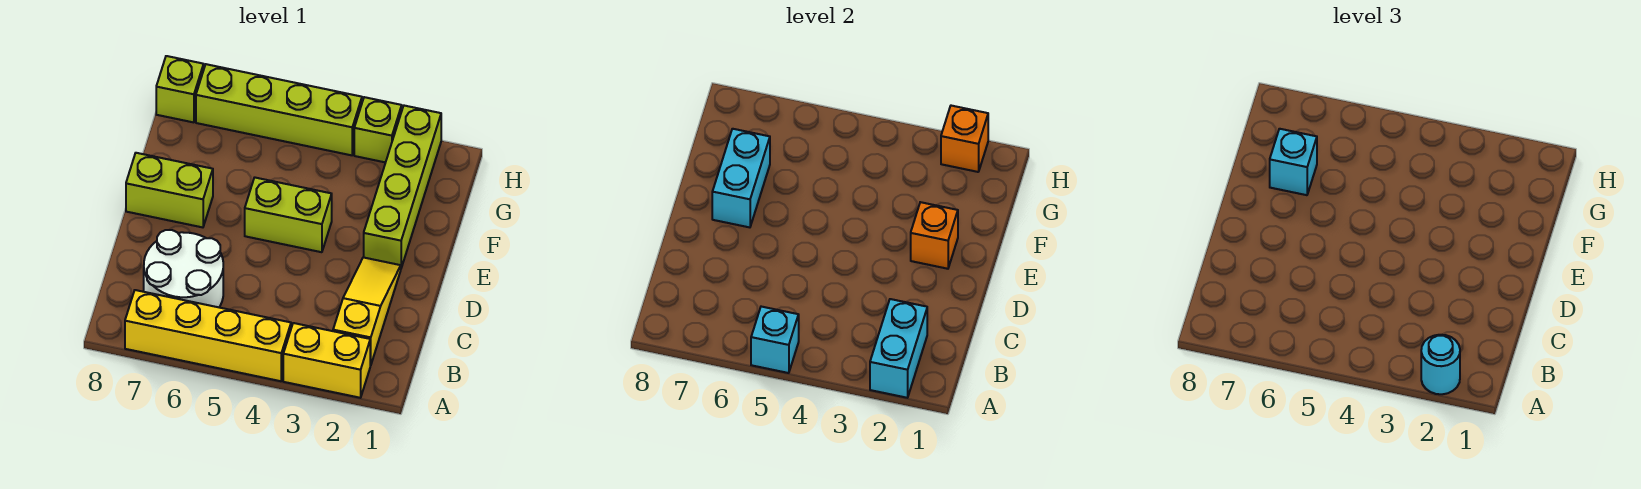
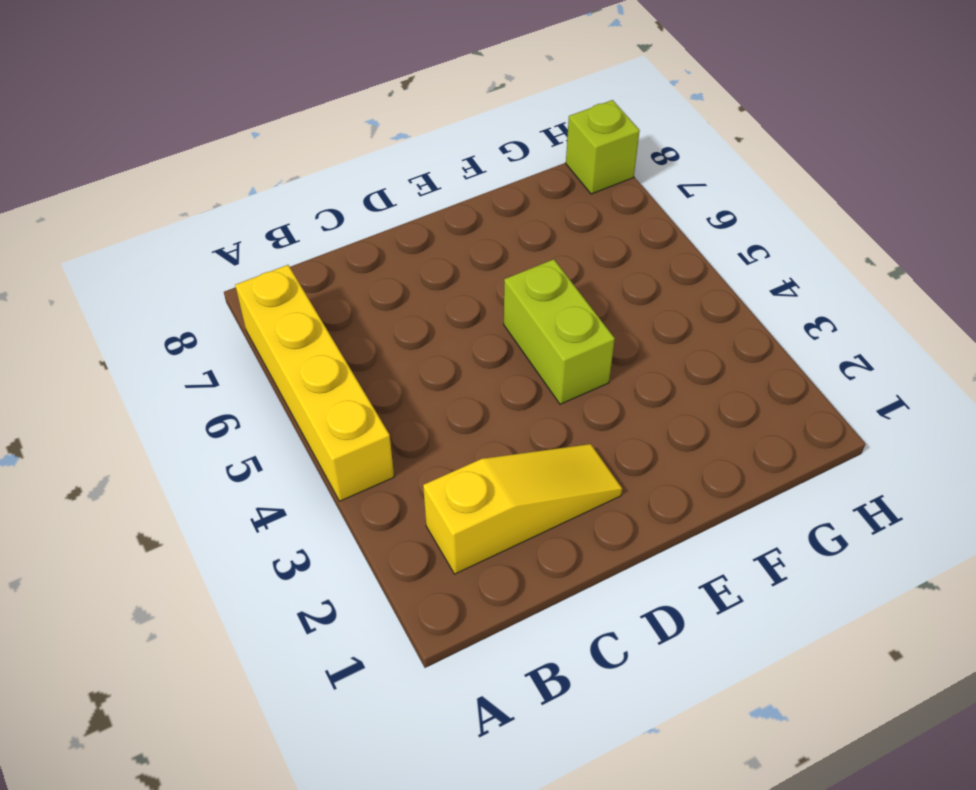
none -> yellow 1x2 brick [283,323,371,398]
none -> white 2x2 round brick [144,230,223,307]
none -> lime 1x4 brick [364,106,441,268]

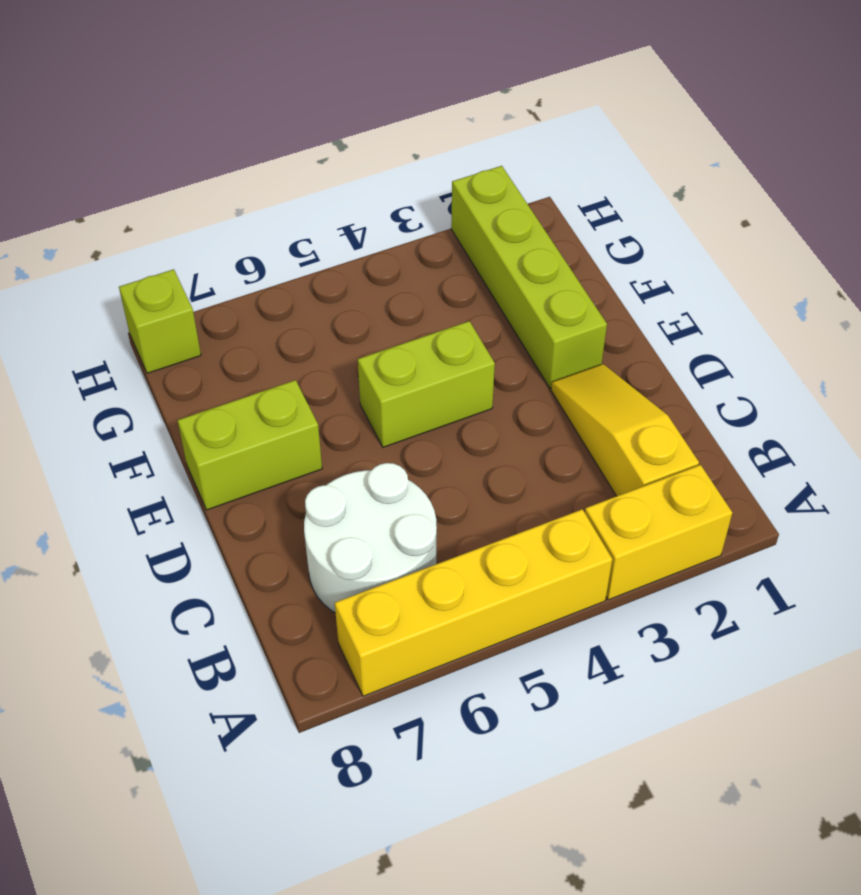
none -> lime 1x1 brick [354,97,402,162]
none -> lime 1x4 brick [196,64,362,155]
none -> cyan 1x2 brick [870,299,927,398]

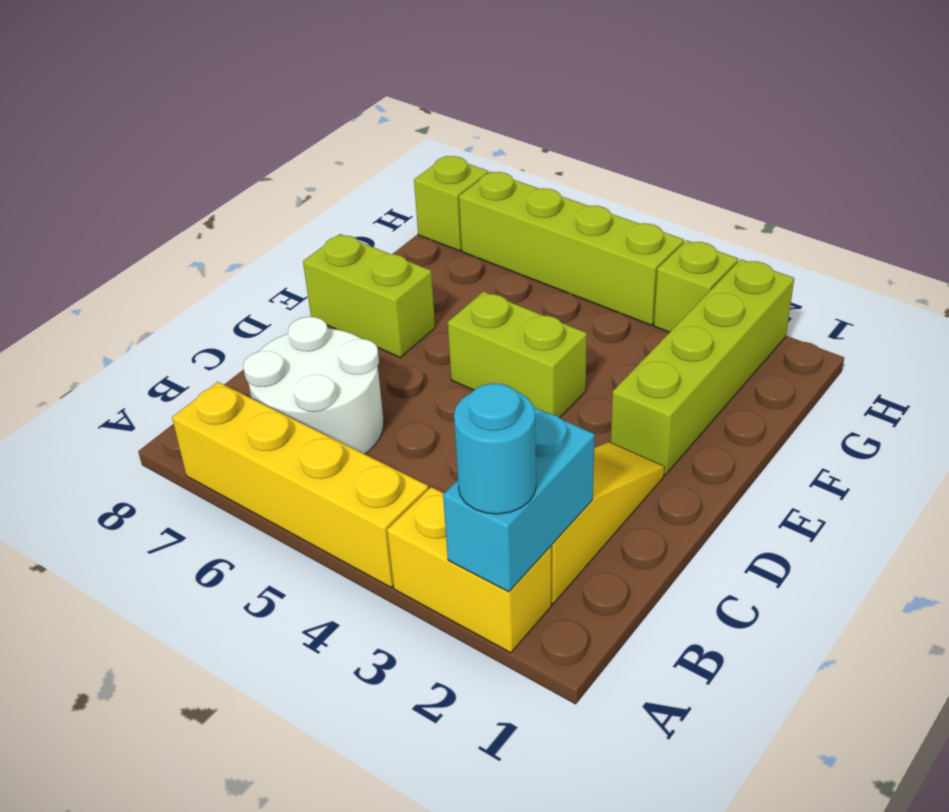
none -> cyan 1x1 brick [751,307,799,373]
none -> orange 1x1 brick [911,202,958,269]
none -> cyan 1x2 brick [712,129,770,227]

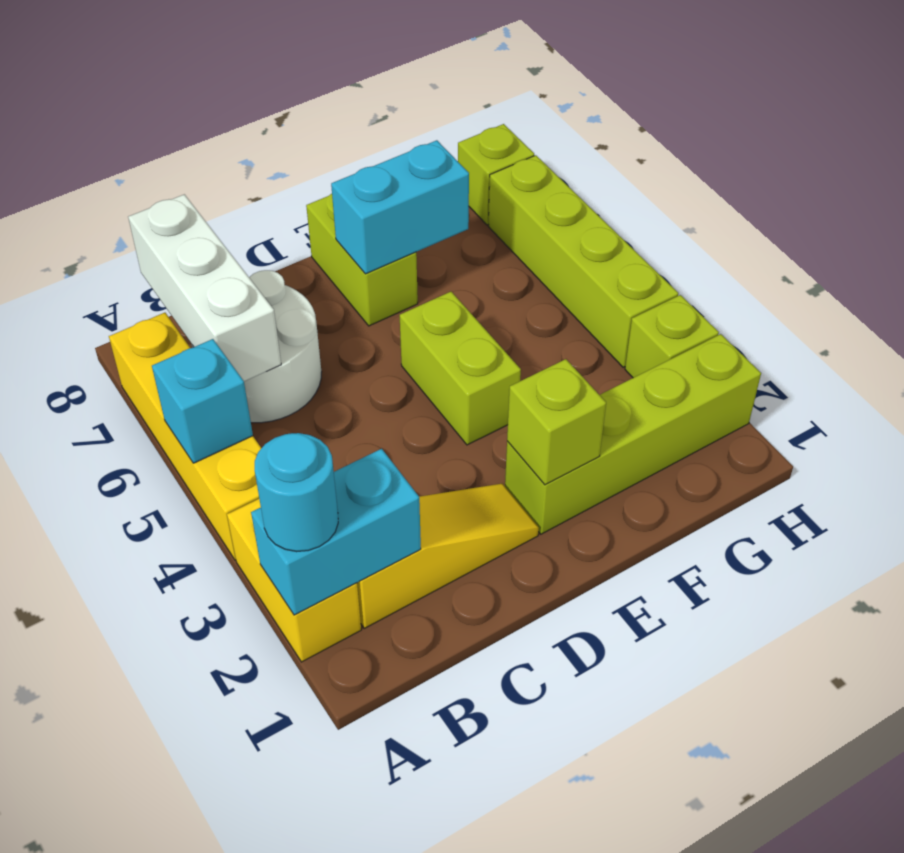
white 1x3 brick [128,194,281,381] -> none
lime 1x1 brick [507,359,606,485] -> orange 1x1 brick [911,202,958,269]
none -> orange 1x1 brick [941,106,988,172]
none -> cyan 1x1 brick [1270,129,1317,195]

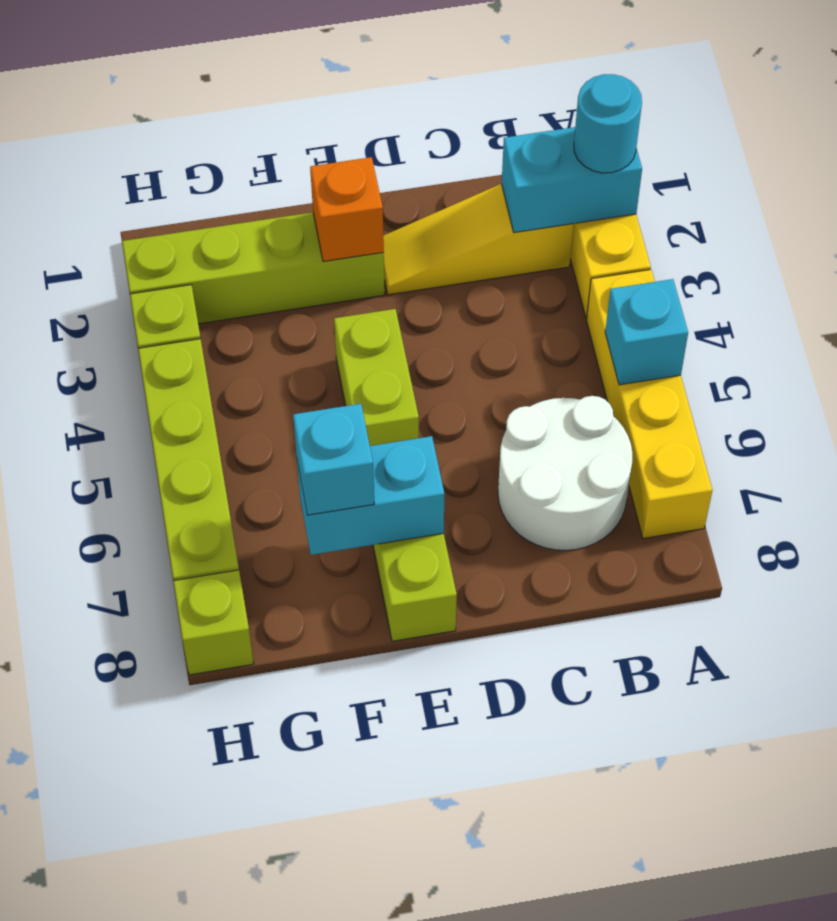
none -> orange 1x1 brick [941,106,988,172]

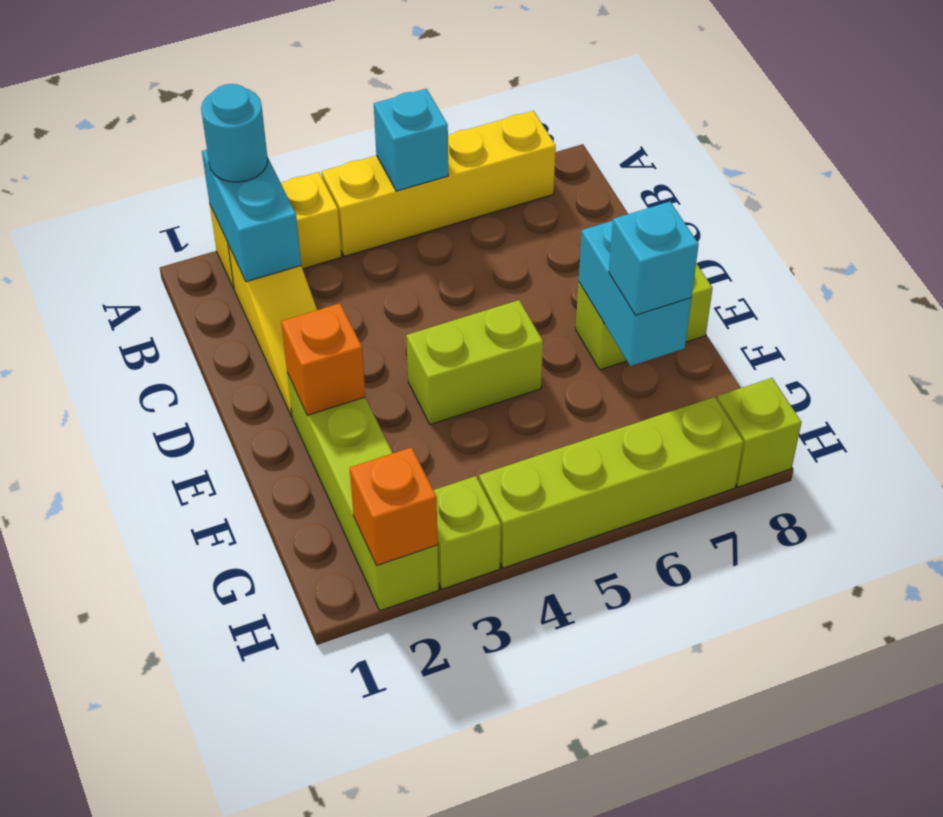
none -> white 2x2 round brick [144,230,223,307]

